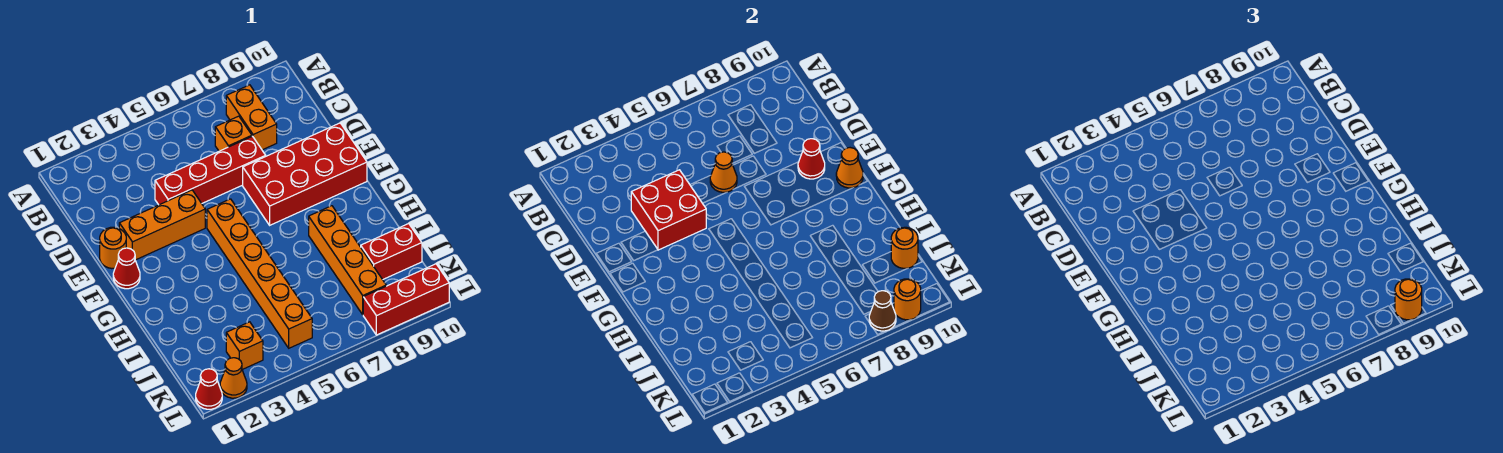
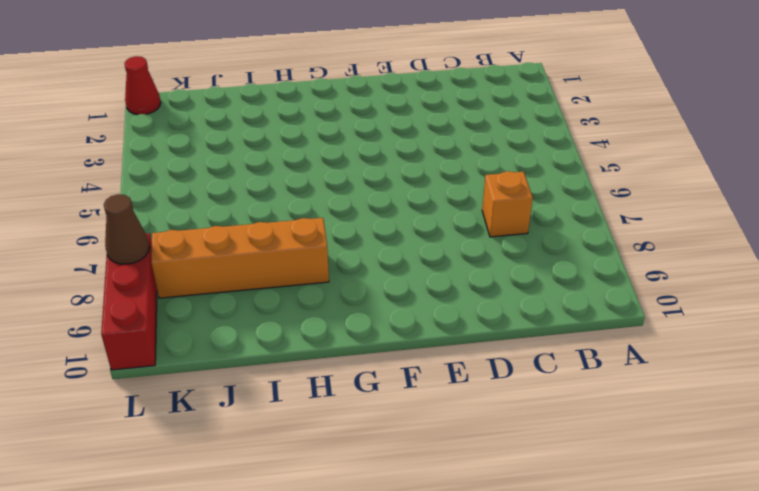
none -> orange 1x2 brick [226,85,277,150]
none -> red 1x4 brick [155,136,266,205]
none -> orange 1x1 round brick [100,227,126,269]

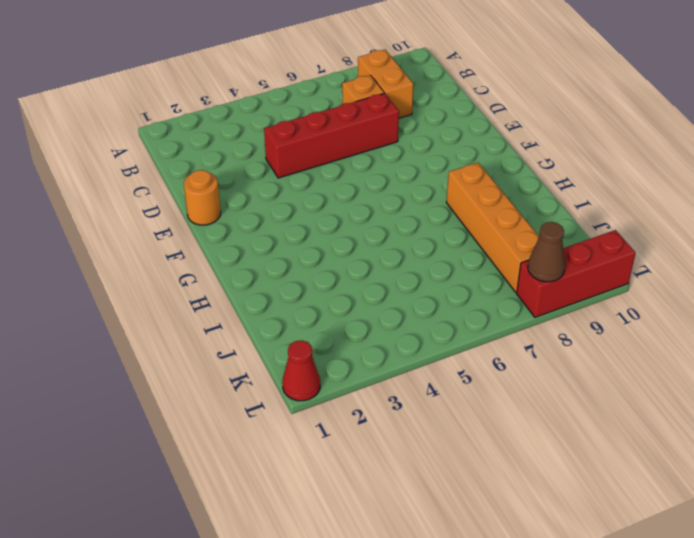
none -> orange 1x3 brick [119,190,205,260]
none -> red 2x4 brick [243,123,367,225]
none -> red 1x1 cone [113,248,140,289]

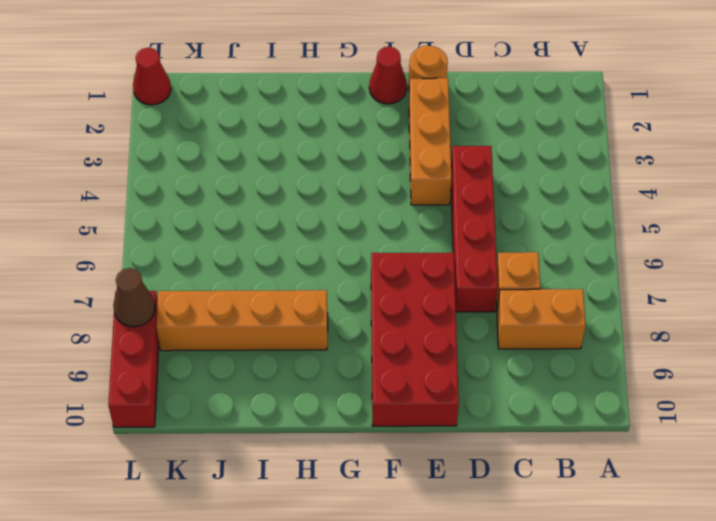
none -> orange 1x6 brick [207,199,312,348]
none -> red 1x2 brick [361,224,422,280]
none -> orange 1x1 brick [226,322,263,370]

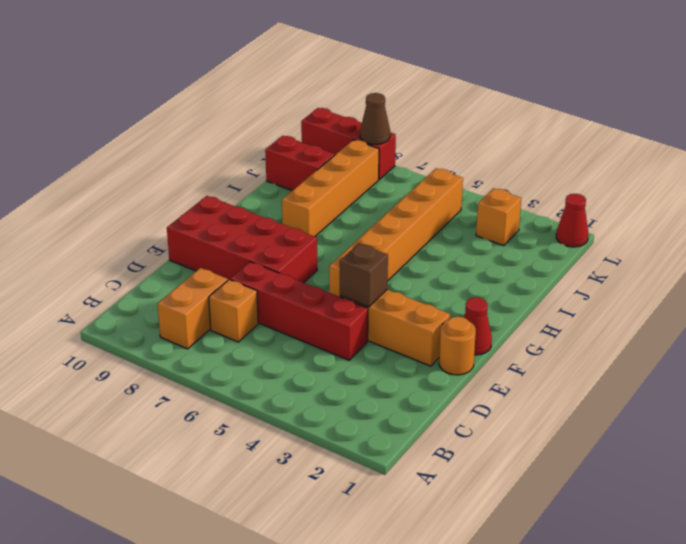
brown 1x1 brick [340,243,388,307] -> red 2x2 brick [631,170,706,250]
none -> orange 1x1 cone [220,358,247,398]
none -> orange 1x1 cone [710,152,737,192]
none -> red 1x1 cone [798,139,825,179]

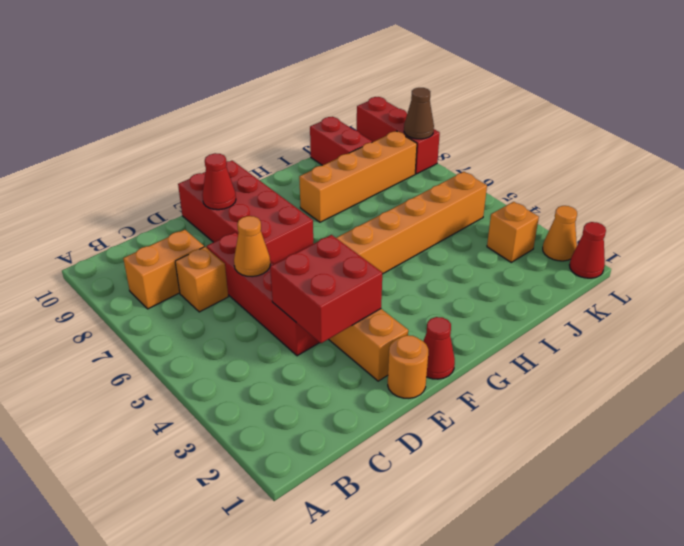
none -> orange 1x1 cone [836,148,863,188]
none -> orange 1x1 round brick [891,227,918,268]
none -> orange 1x1 round brick [894,279,921,320]

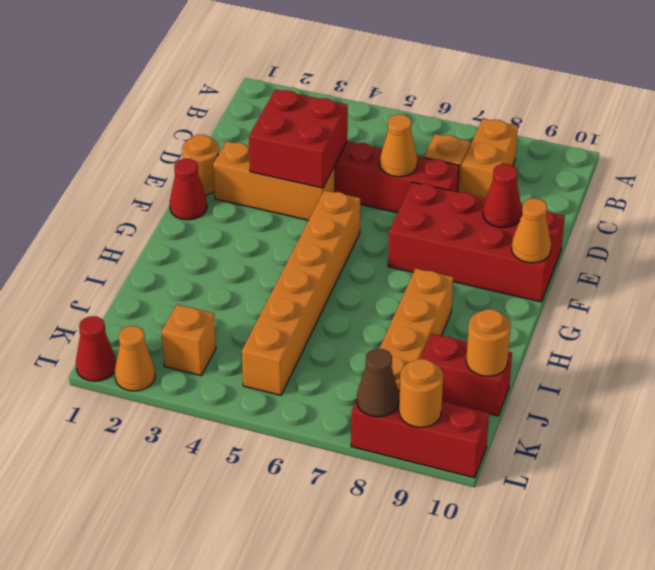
none -> orange 1x1 round brick [1395,279,1422,320]

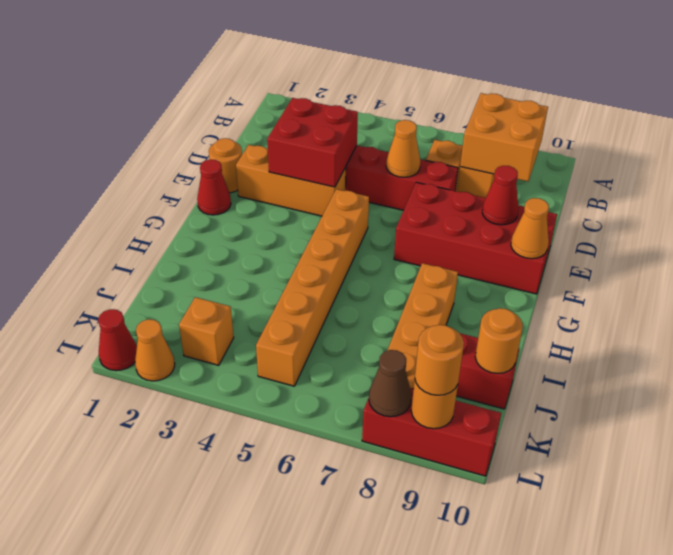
orange 2x2 brick [460,93,548,181] -> none

